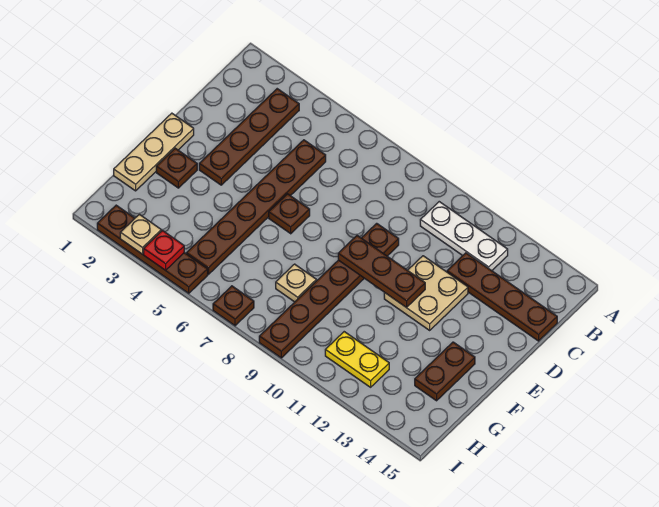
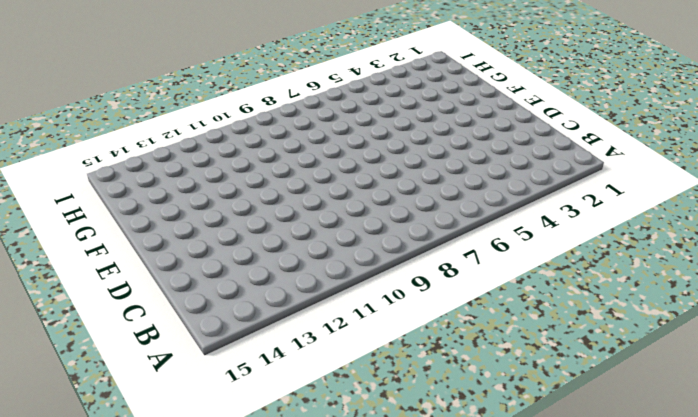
none -> brown 1x4 plate [199,89,299,185]
none -> white 1x3 plate [420,202,508,271]
none -> brown 1x6 plate [186,140,326,274]

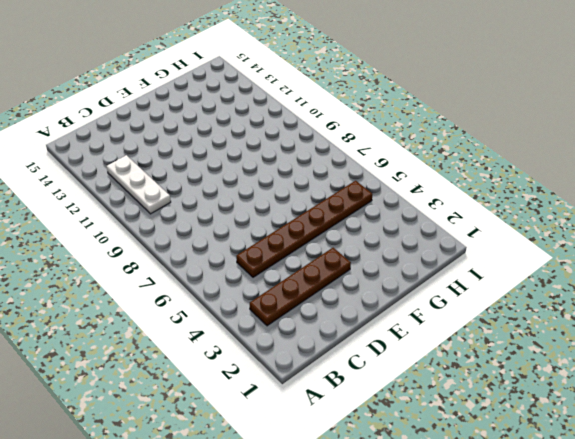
none -> brown 1x4 plate [447,253,557,341]
none -> brown 1x6 plate [259,223,399,358]
none -> tan 2x2 plate [384,256,468,330]

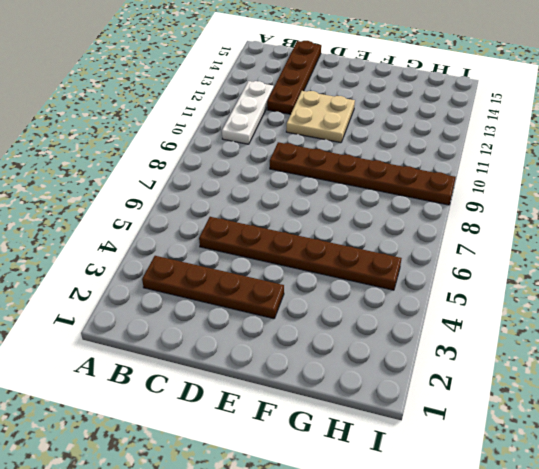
none -> tan 1x3 plate [114,113,194,191]
none -> brown 1x1 plate [269,194,310,234]
none -> brown 1x1 plate [156,148,197,188]

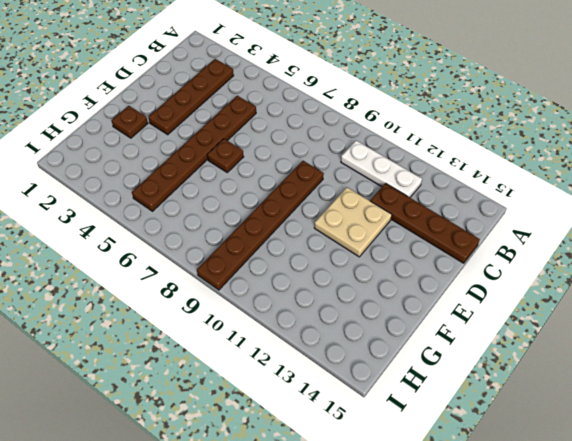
none -> tan 1x3 plate [114,113,194,191]
none -> brown 1x2 plate [415,342,475,401]
none -> tan 1x1 plate [276,264,316,302]

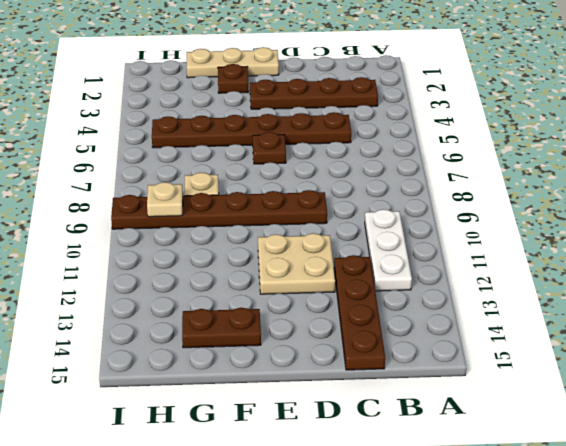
tan 1x1 plate [147,182,183,217] -> tan 1x1 plate moved to [120,214,161,254]
none -> yellow 1x2 plate [325,332,389,387]
none -> brown 1x4 plate [97,205,208,293]
none -> brown 1x1 plate [213,286,254,326]

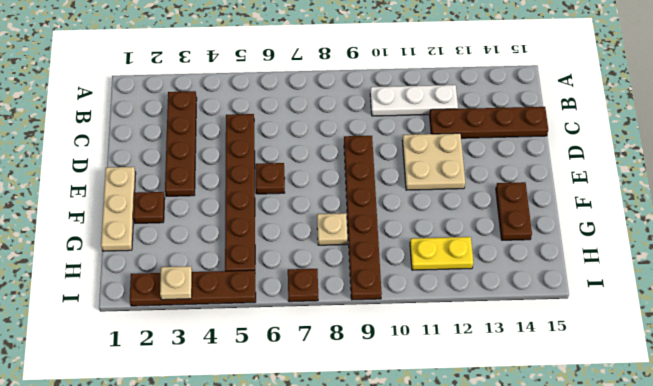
none -> brown 1x3 plate [338,236,425,307]
none -> red 1x1 plate [144,231,184,270]

